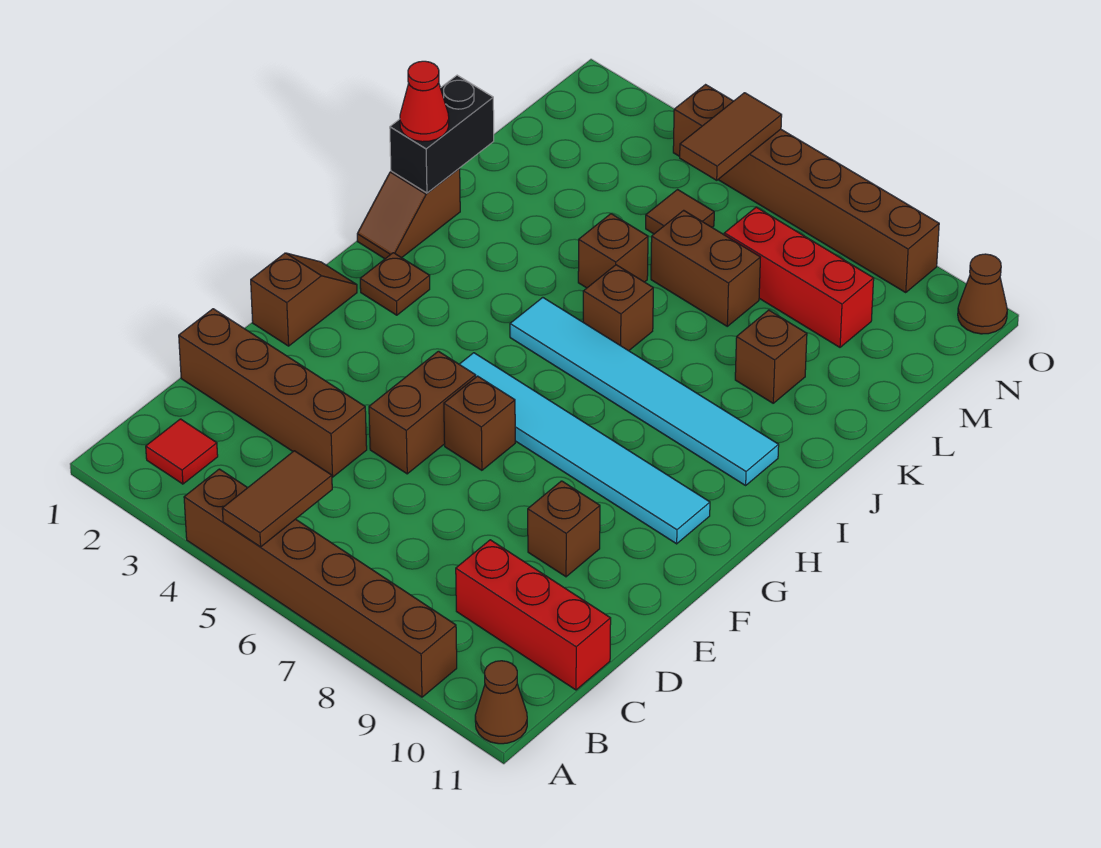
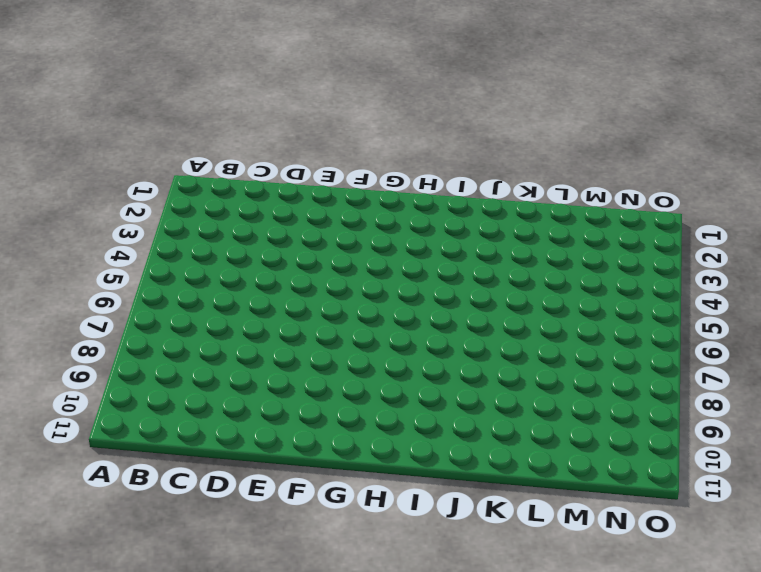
none -> brown 1x6 brick [184,469,457,697]
none -> brown 1x1 cone [475,661,527,744]
none -> red 1x1 tile [146,419,218,484]

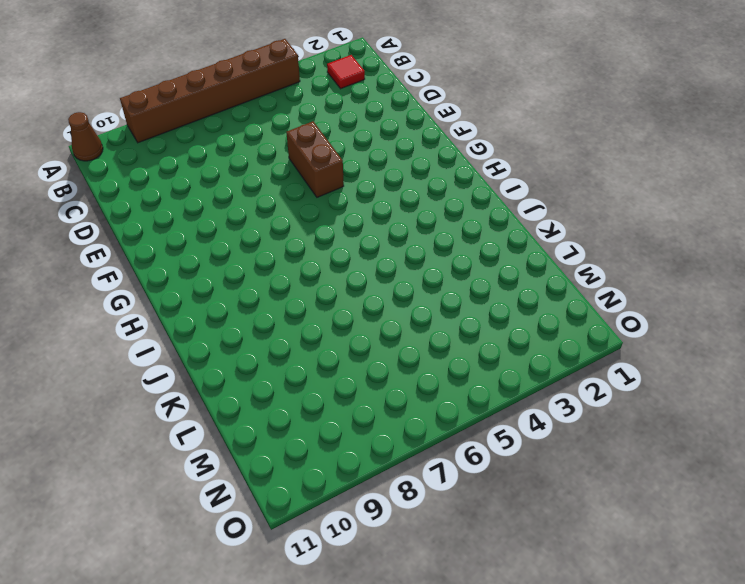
none -> red 1x3 brick [456,540,611,690]
none -> brown 1x4 brick [179,309,367,477]
none -> brown 1x1 brick [528,481,600,577]

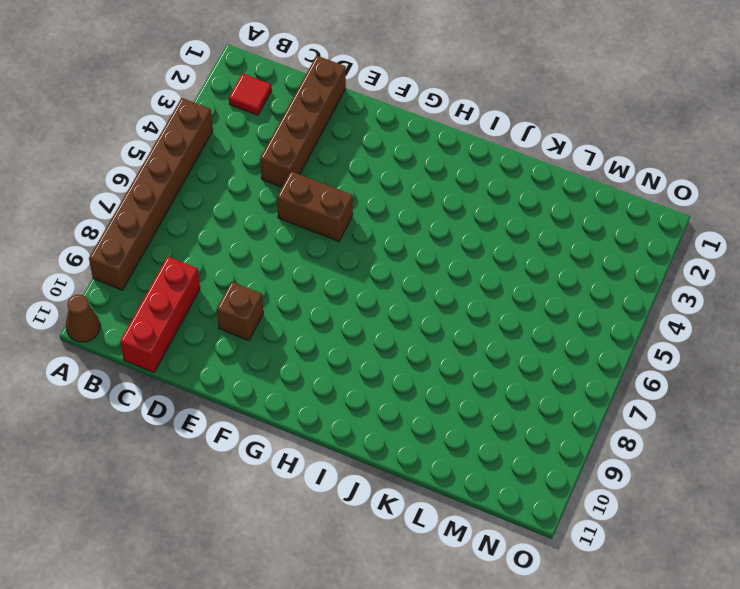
none -> brown 1x2 slope [251,253,357,346]
none -> brown 1x1 brick [444,376,515,470]
none -> cyan 1x6 tile [459,353,710,544]

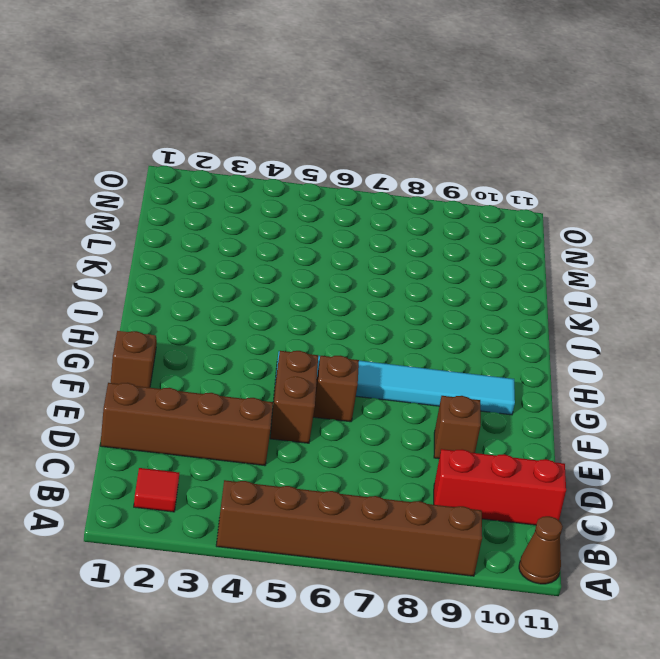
none -> brown 1x1 plate [360,253,430,315]
none -> brown 1x2 slope [357,169,460,259]
none -> cyan 1x6 tile [510,298,779,485]

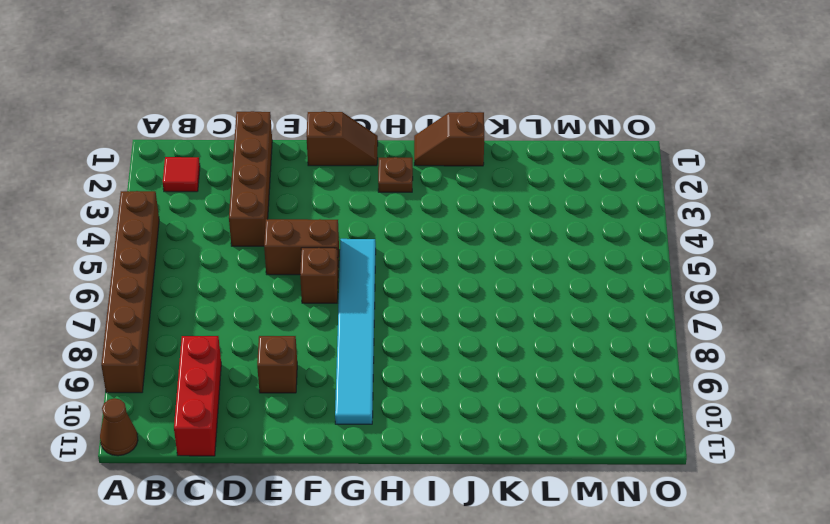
none -> cyan 1x6 tile [510,298,779,485]
none -> brown 1x1 brick [583,265,653,351]
none -> brown 1x1 brick [578,214,648,288]

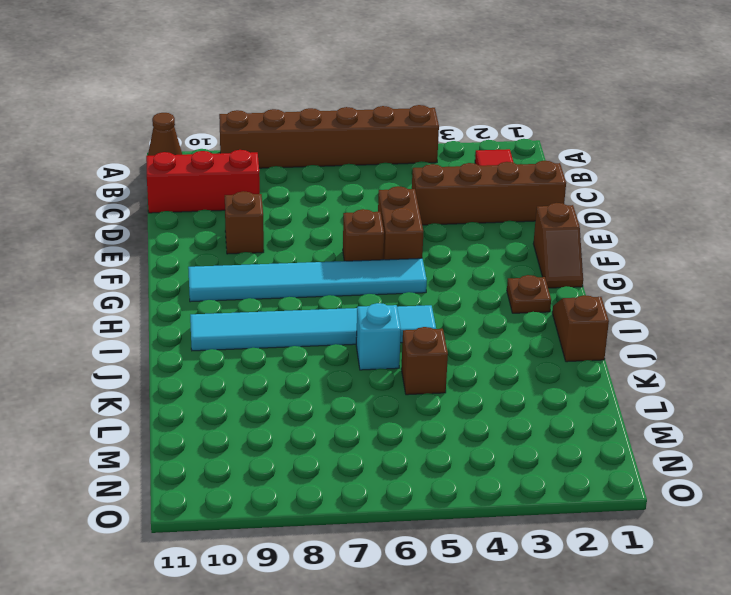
cyan 1x1 brick [356,303,401,370] -> brown 1x1 brick [583,265,653,351]
none -> brown 1x1 brick [735,310,807,403]
none -> brown 1x2 brick [651,210,760,326]
none -> brown 1x1 tile [646,190,714,234]

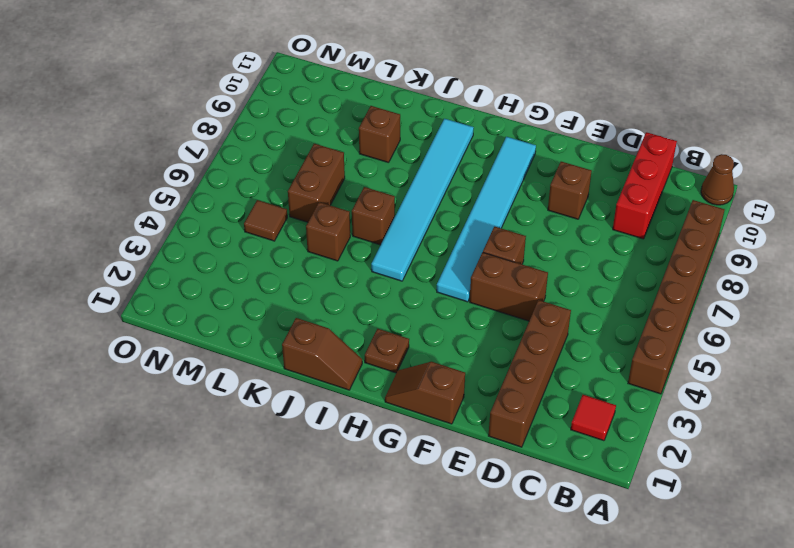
none -> red 1x3 brick [724,207,874,347]
none -> brown 1x6 brick [673,85,939,292]
none -> brown 1x1 cone [958,254,1007,334]

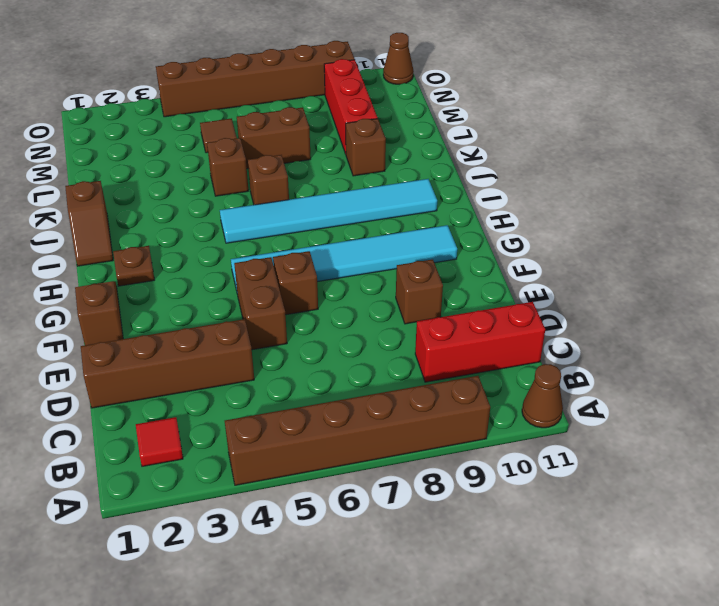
red 1x3 brick [324,59,377,154] -> red 1x3 brick turned to [724,207,874,347]
none -> brown 1x2 tile [222,451,332,547]
none -> black 1x2 brick [390,75,494,193]
none -> brown 1x2 tile [680,93,782,180]

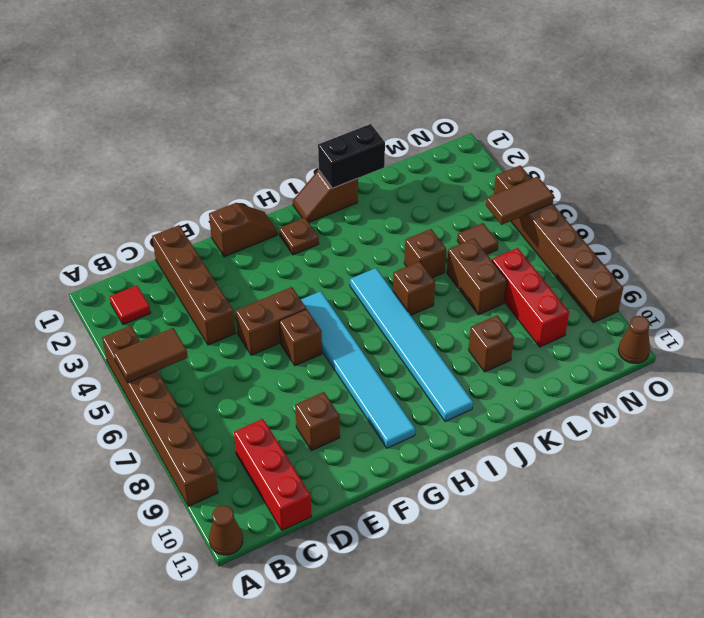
none -> red 1x1 cone [400,61,449,142]

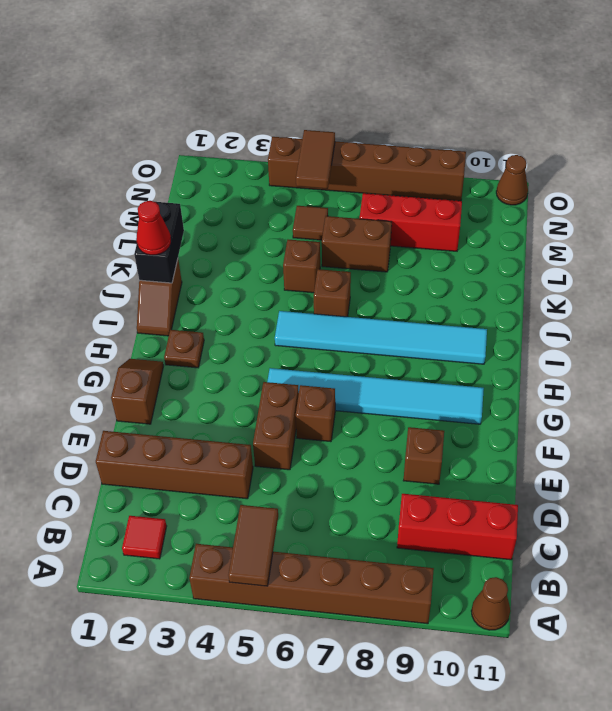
none -> brown 1x1 brick [735,310,807,403]

